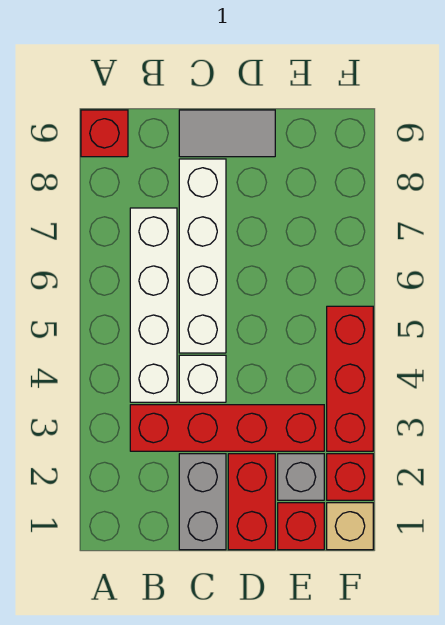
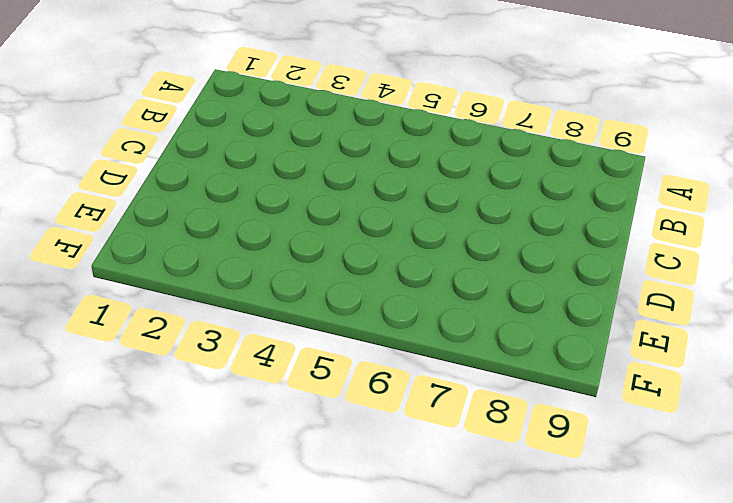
none -> red 1x1 brick [81,110,128,157]
none -> red 1x4 brick [130,405,324,451]
none -> white 1x4 brick [130,208,177,402]

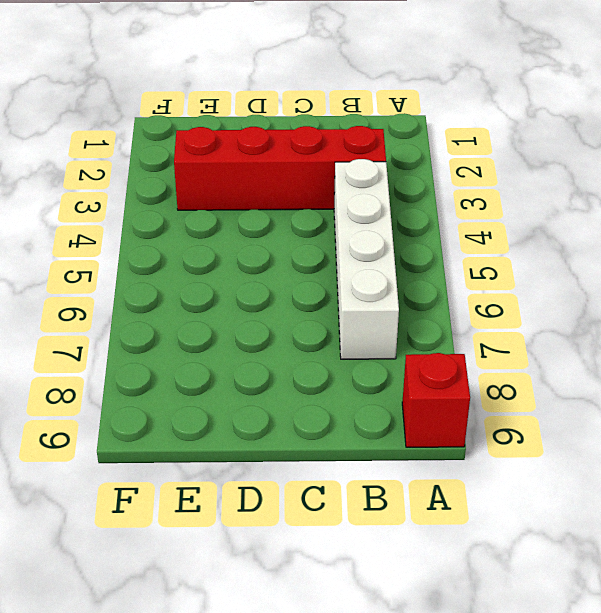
none -> grey 1x2 brick [179,454,226,550]
none -> white 1x1 brick [179,355,226,402]
none -> white 1x4 brick [179,159,226,353]

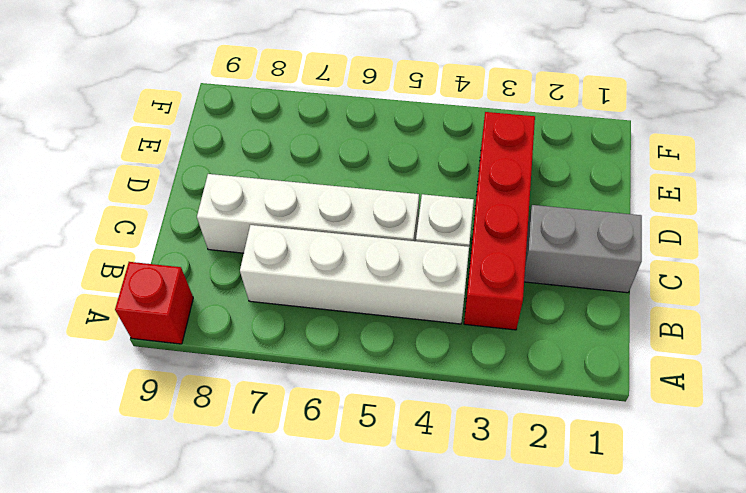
none -> grey 1x2 tile [179,110,275,157]
none -> red 1x2 brick [228,454,275,550]
none -> red 1x1 brick [278,503,324,550]

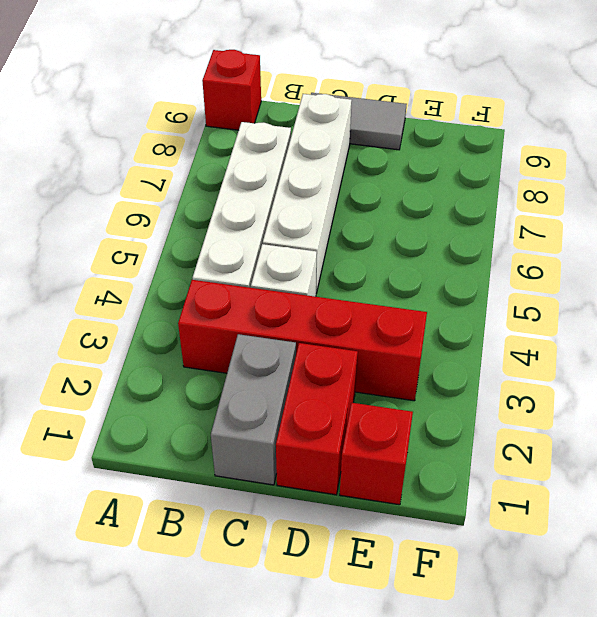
none -> grey 1x1 brick [278,454,324,500]
none -> tan 1x1 brick [327,503,373,550]
none -> red 1x1 brick [327,454,373,500]

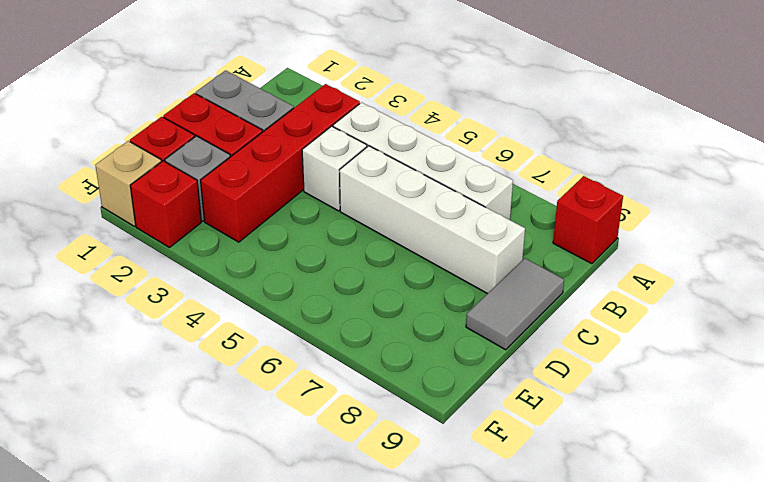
none -> red 1x3 brick [327,306,373,451]

